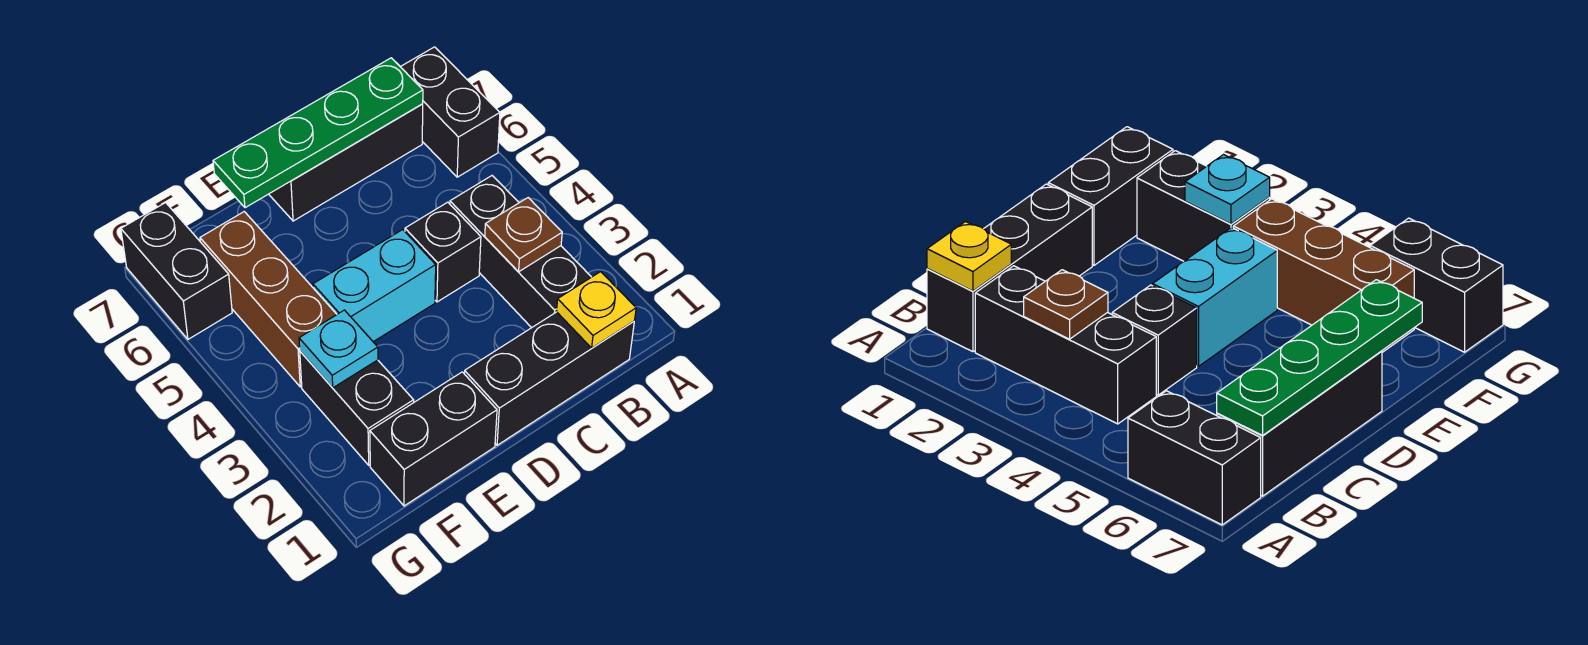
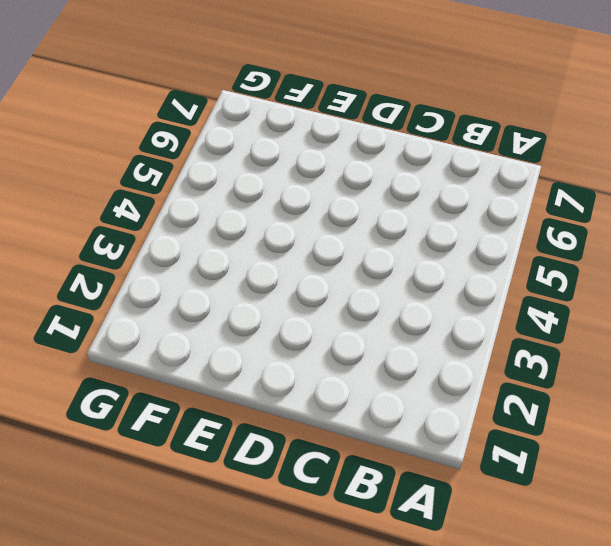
none -> black 1x2 brick [401,47,500,177]
none -> black 1x3 brick [464,312,634,445]
none -> black 1x3 brick [450,176,591,328]

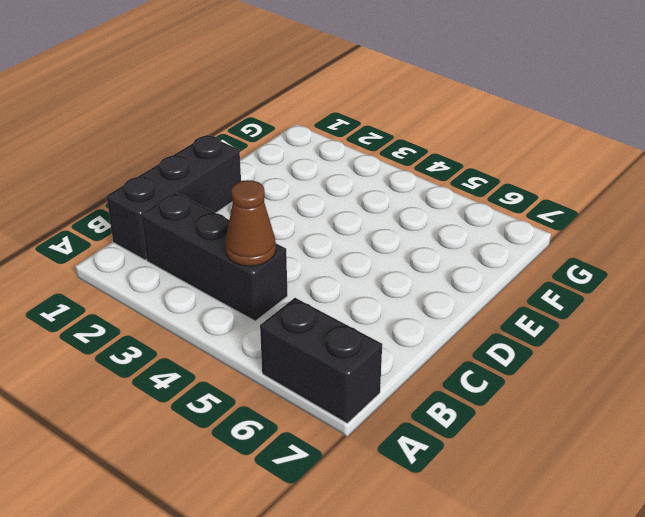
brown 1x1 cone [225,180,276,266] -> none
none -> black 1x3 brick [269,104,423,221]
none -> black 1x1 brick [405,202,481,302]
none -> cyan 1x2 brick [313,230,436,342]

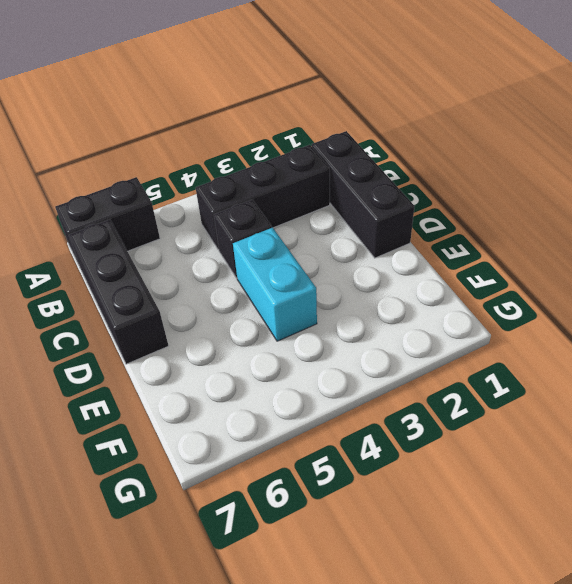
none -> black 1x2 brick [370,372,497,506]
none -> black 1x2 brick [300,351,414,465]
none -> brown 1x3 brick [200,212,337,387]

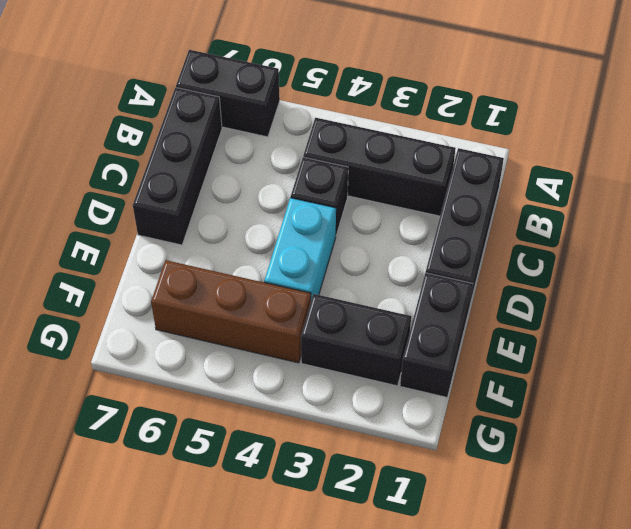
none -> black 1x2 brick [121,203,232,339]
none -> yellow 1x1 plate [557,272,636,348]
none -> brown 1x1 plate [485,198,562,272]

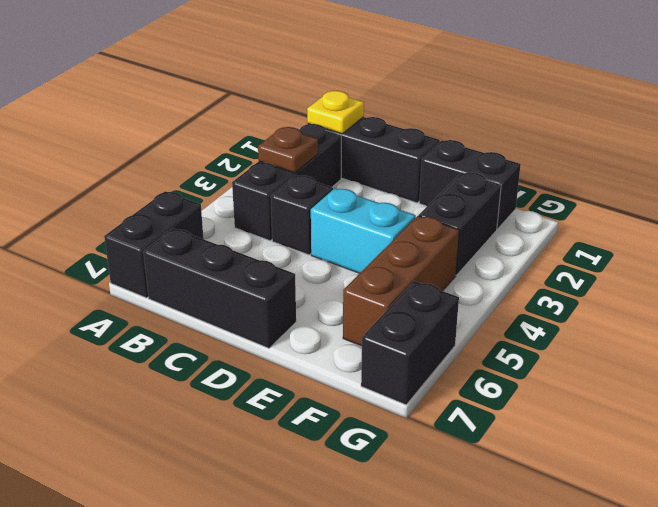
none -> green 1x4 plate [213,58,423,208]
none -> cyan 1x1 plate [299,310,378,388]

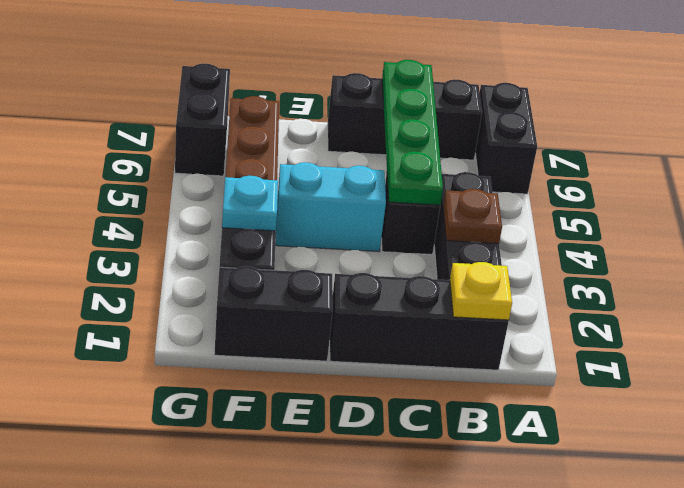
green 1x4 plate [382,60,443,205] -> green 1x4 plate turned to [213,58,423,208]

